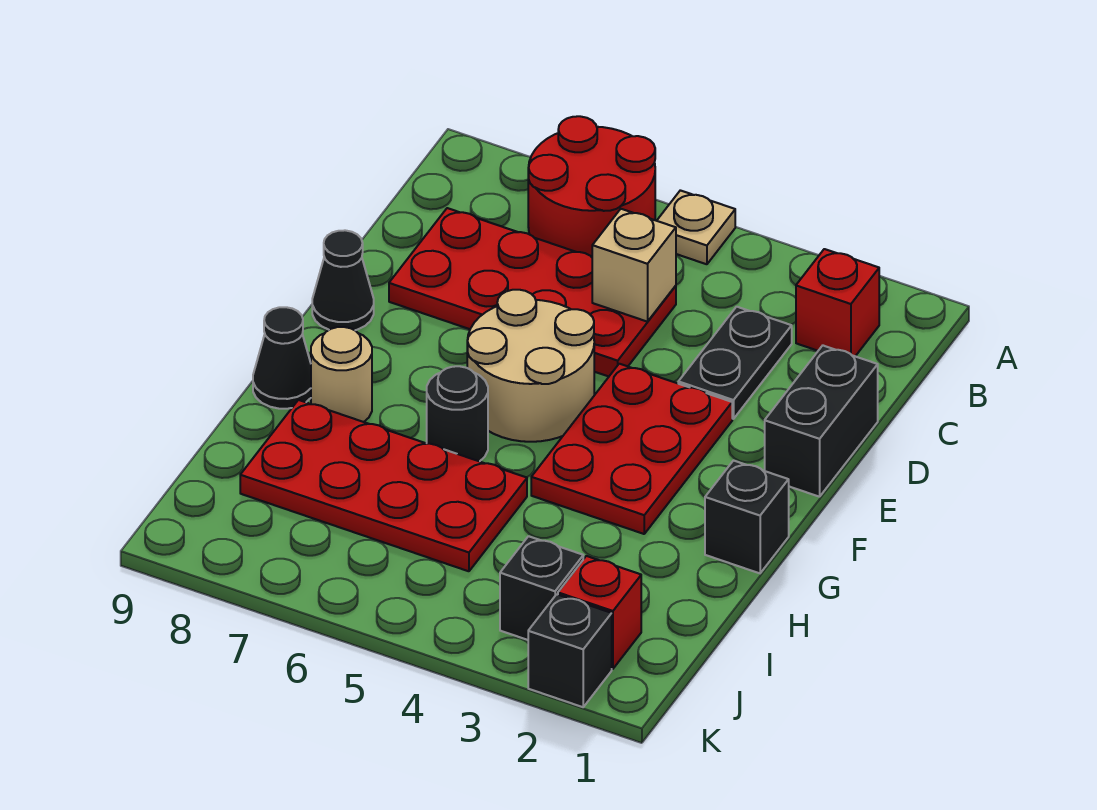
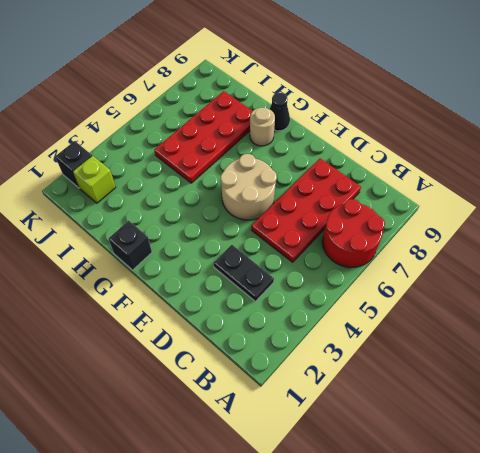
lime 1x1 brick [73,156,116,203] -> red 1x1 brick [558,556,641,669]
none -> tan 1x1 plate [657,190,735,264]
none -> red 1x1 brick [796,249,879,356]
none -> black 1x2 brick [765,346,878,497]

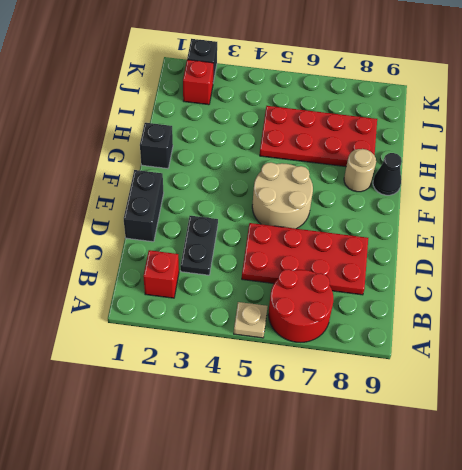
none -> red 2x3 plate [531,364,732,534]
none -> black 1x1 cone [312,230,374,330]
none -> black 1x1 round brick [427,366,488,461]

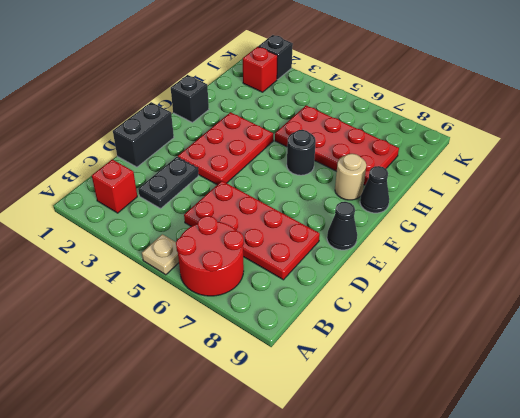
none -> tan 2x2 round brick [467,290,594,442]
none -> black 1x1 brick [500,536,583,640]
none -> tan 1x1 brick [592,209,676,322]

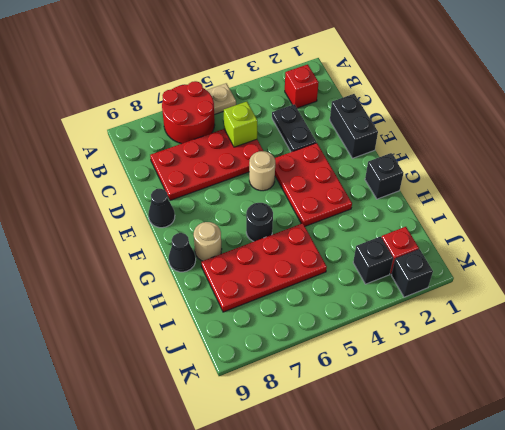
lime 1x1 brick [224,102,257,147] -> tan 1x1 brick [592,209,676,322]
tan 1x1 round brick [249,151,275,191] -> tan 2x2 round brick [467,290,594,442]

